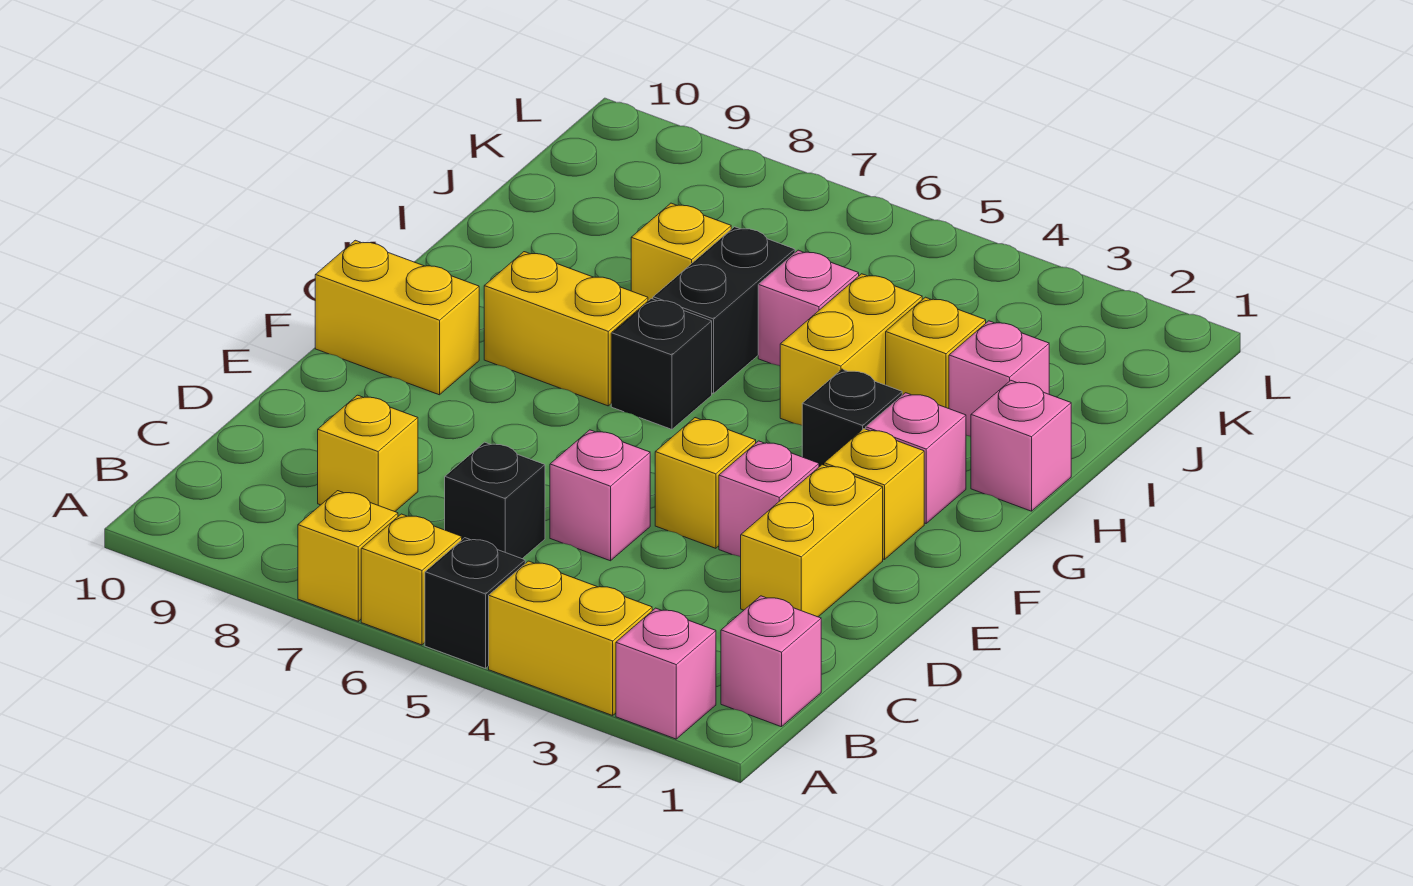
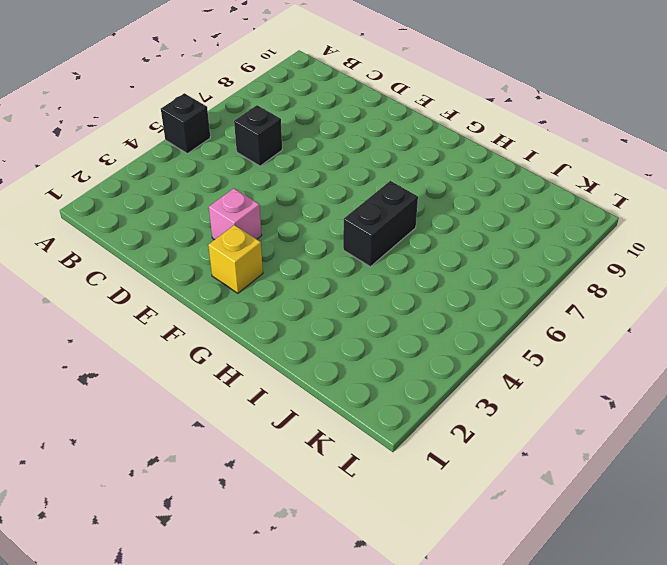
black 1x2 brick [343,181,418,267] -> black 1x2 brick turned to [653,227,795,394]
none -> pink 1x1 brick [616,608,716,739]
none -> yellow 1x2 brick [489,561,652,715]
none -> yellow 1x1 brick [361,514,462,645]

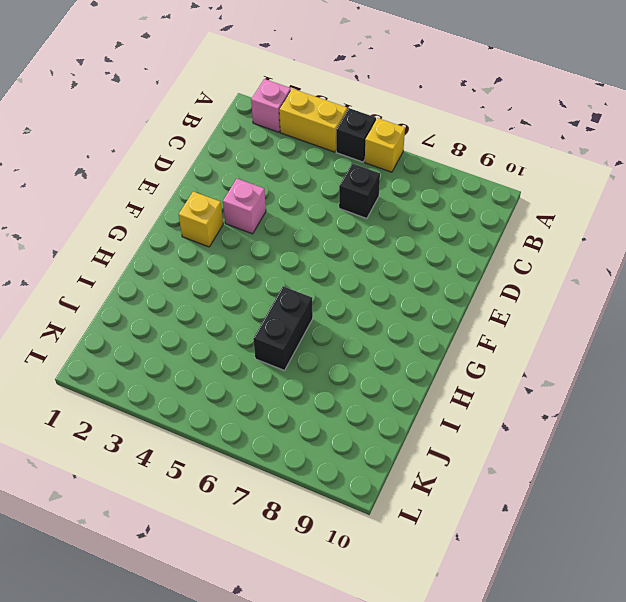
none -> yellow 1x1 brick [298,491,398,621]
none -> pink 1x1 brick [721,596,821,727]
none -> yellow 1x1 brick [318,395,418,512]

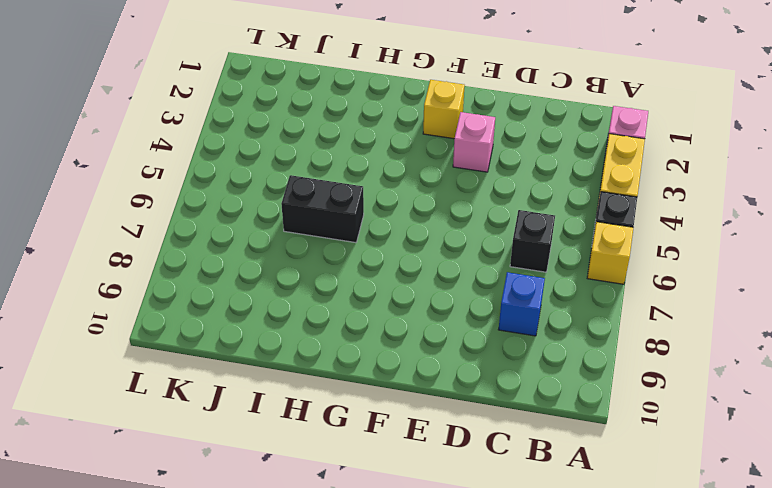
blue 1x1 brick [498,272,545,336] -> yellow 1x1 brick [318,395,418,512]
none -> yellow 1x1 brick [298,491,398,621]
none -> pink 1x1 brick [721,596,821,727]
none -> yellow 1x2 brick [741,465,883,617]

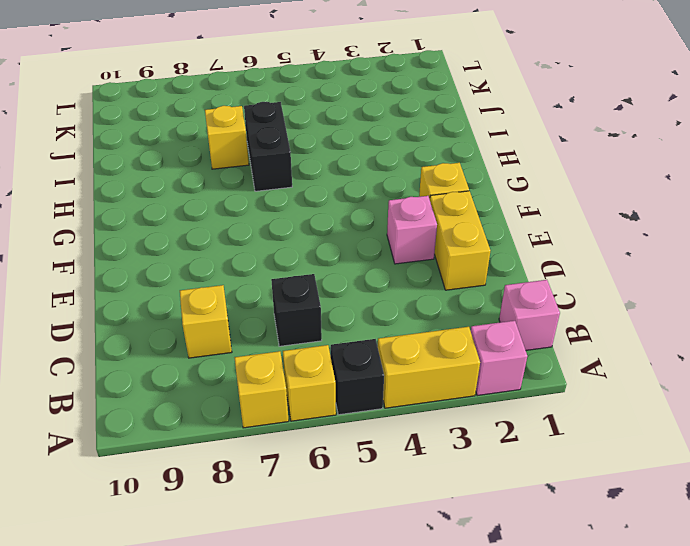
none -> pink 1x1 brick [550,430,650,561]
none -> yellow 1x1 brick [655,418,756,548]
none -> yellow 1x2 brick [315,240,479,395]

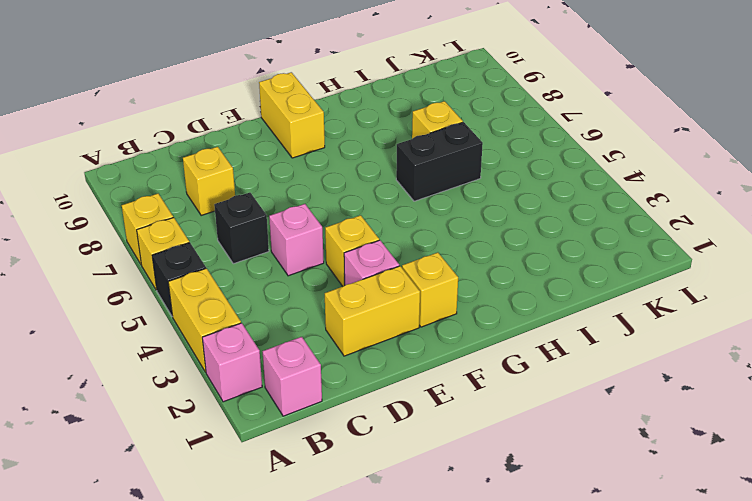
none -> pink 1x1 brick [866,393,966,523]
none -> black 1x1 brick [802,369,902,467]
none -> black 1x1 brick [611,299,712,429]

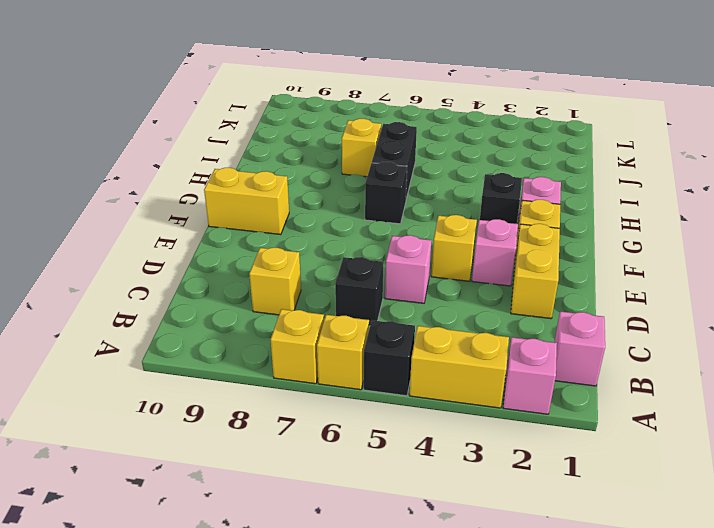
none -> yellow 1x2 brick [484,252,648,406]
none -> pink 1x1 brick [971,380,1071,511]
none -> yellow 1x2 brick [780,274,922,425]

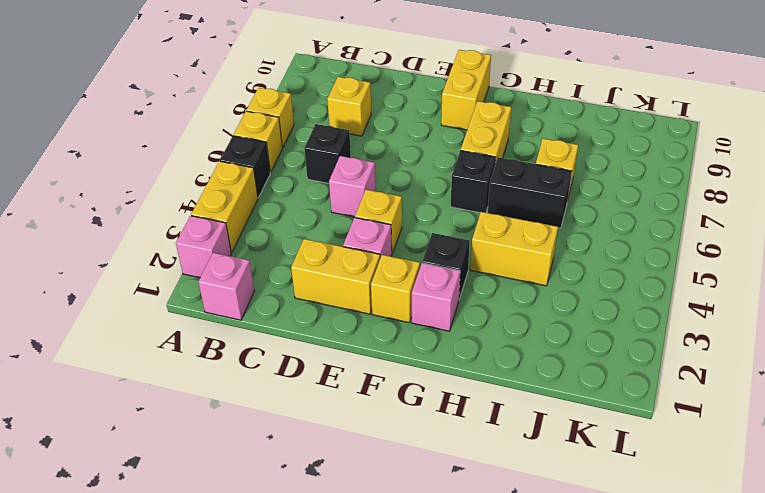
none -> pink 1x1 brick [971,380,1071,511]
none -> pink 1x1 brick [949,321,1049,436]
none -> yellow 1x1 brick [886,297,986,409]

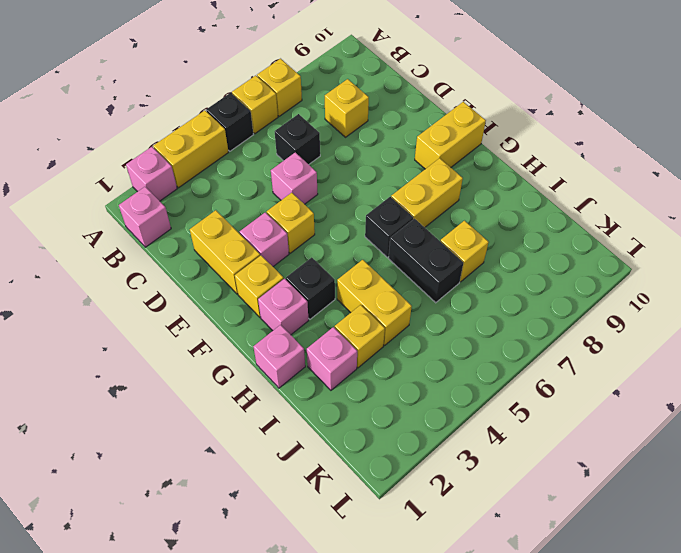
none -> pink 1x1 brick [758,250,859,366]

